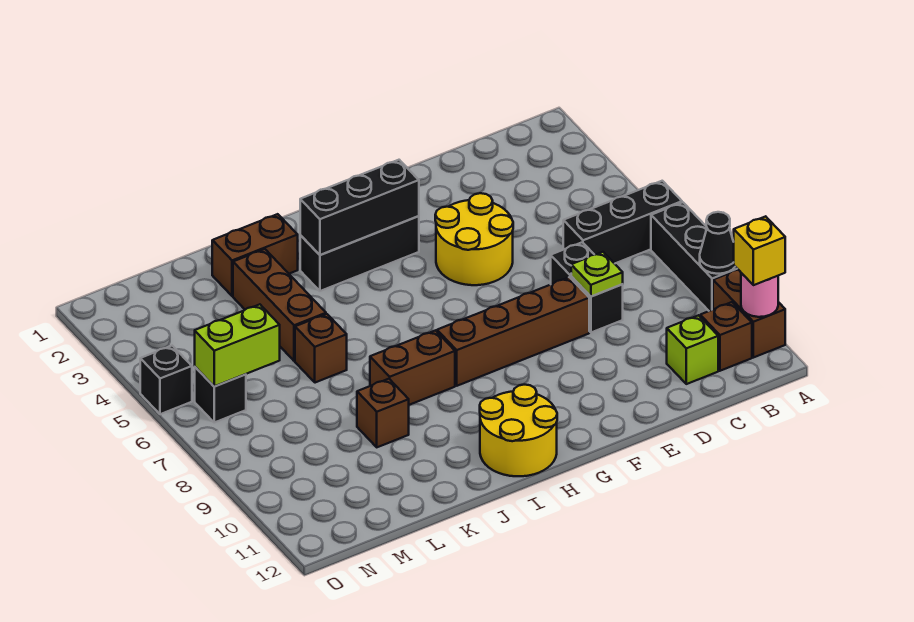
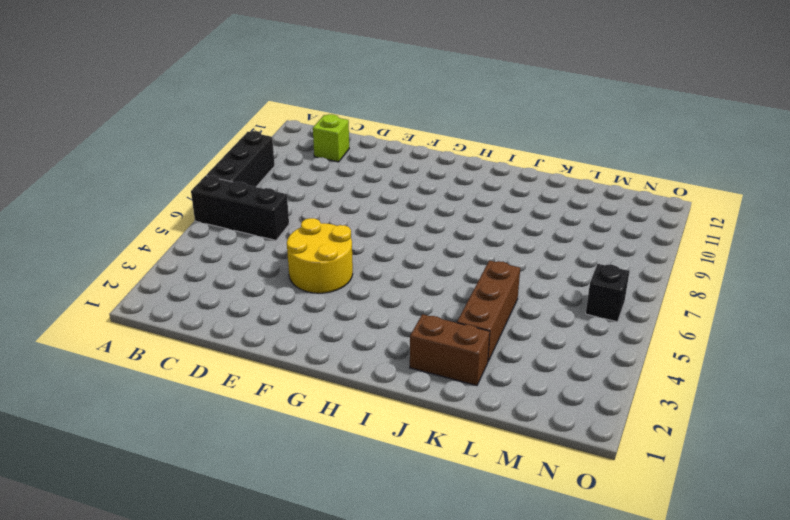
none -> brown 1x2 brick [713,270,785,358]
none -> brown 1x1 brick [700,302,752,371]
none -> black 1x2 brick [551,242,623,333]

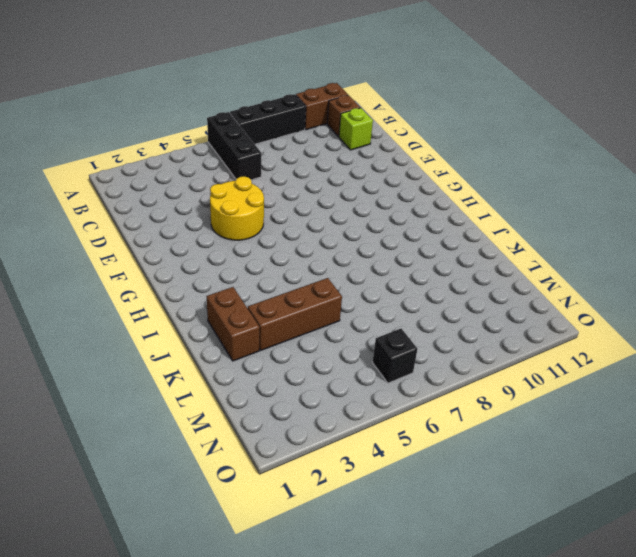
none -> black 1x2 brick [551,242,623,333]
none -> brown 1x4 brick [437,277,589,386]
none -> black 1x3 brick [300,216,419,291]

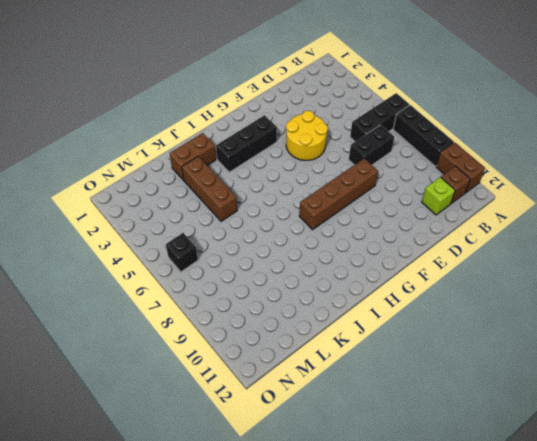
black 1x2 brick [349,125,394,165] -> black 1x2 brick turned to [551,242,623,333]
none -> yellow 2x2 round brick [480,385,557,476]
none -> brown 1x2 brick [370,330,455,405]
none -> brown 1x1 brick [295,314,347,383]

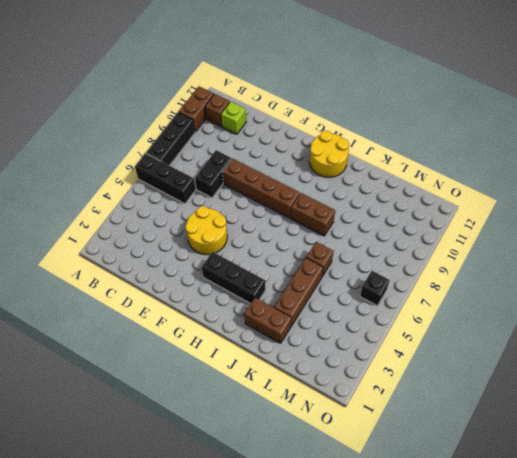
none -> brown 1x1 brick [357,379,409,447]
none -> black 1x1 brick [140,346,192,414]
none -> black 1x1 cone [700,212,735,274]

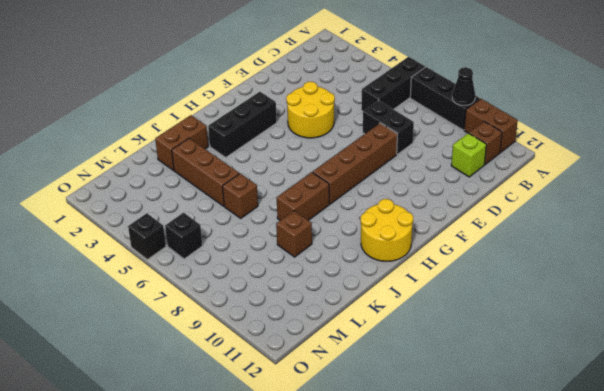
none -> pink 1x1 round brick [741,273,778,317]
none -> lime 1x1 plate [571,252,623,297]
none -> black 1x3 brick [300,160,419,255]

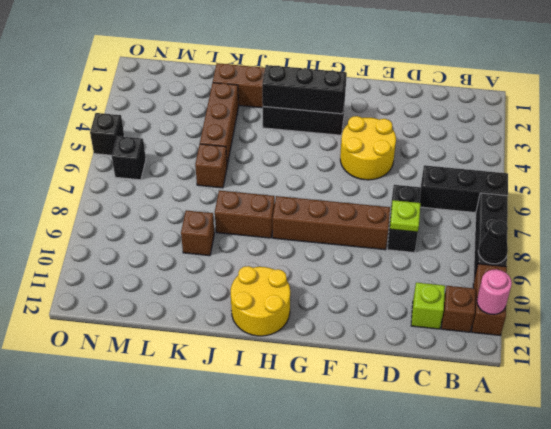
none -> lime 1x2 brick [195,304,280,386]
none -> yellow 1x1 brick [734,216,785,285]

